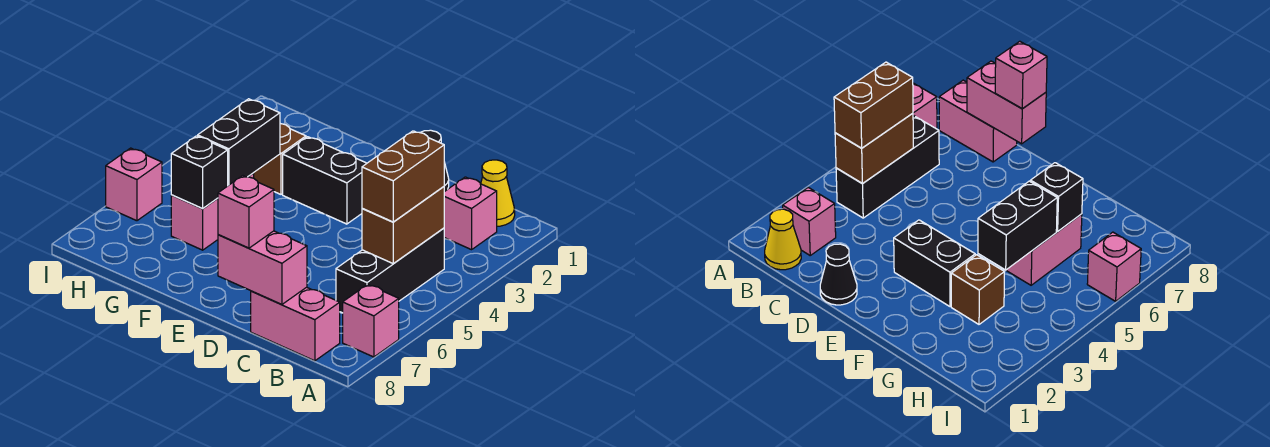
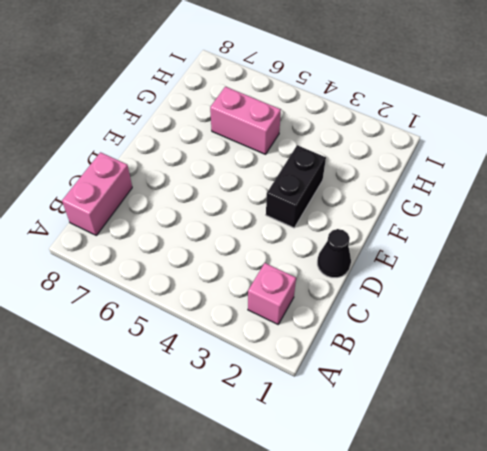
none -> pink 1x1 brick [343,284,399,357]
none -> yellow 1x1 cone [481,160,515,226]
none -> black 1x3 brick [336,228,444,313]

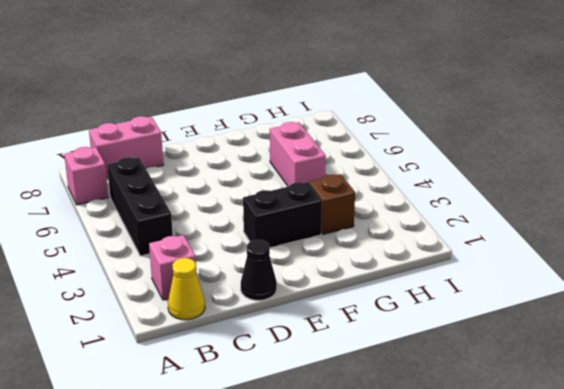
none -> pink 1x1 brick [106,148,162,221]
none -> brown 1x2 brick [362,187,444,264]
none -> pink 1x2 brick [218,231,307,304]

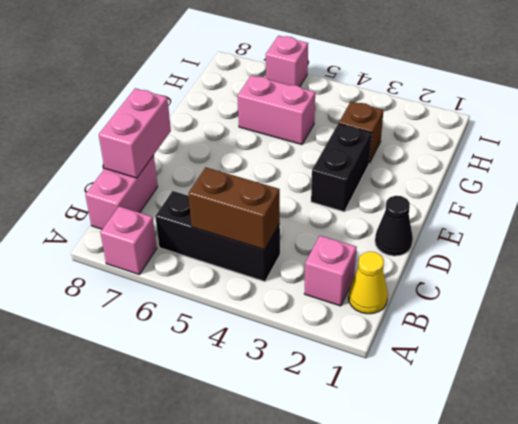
none -> black 1x2 brick [198,99,280,186]
none -> black 1x1 brick [171,136,228,208]
none -> brown 1x2 brick [362,131,444,222]

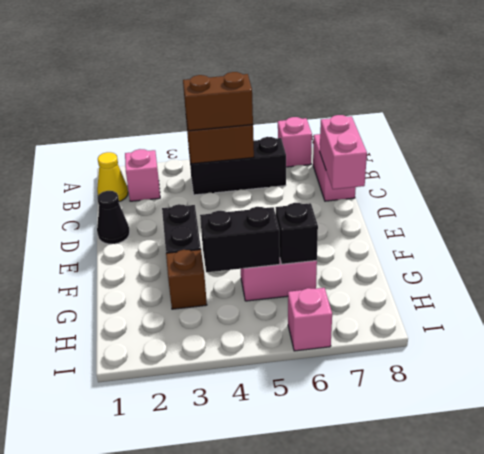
none -> pink 1x1 brick [218,176,274,248]

